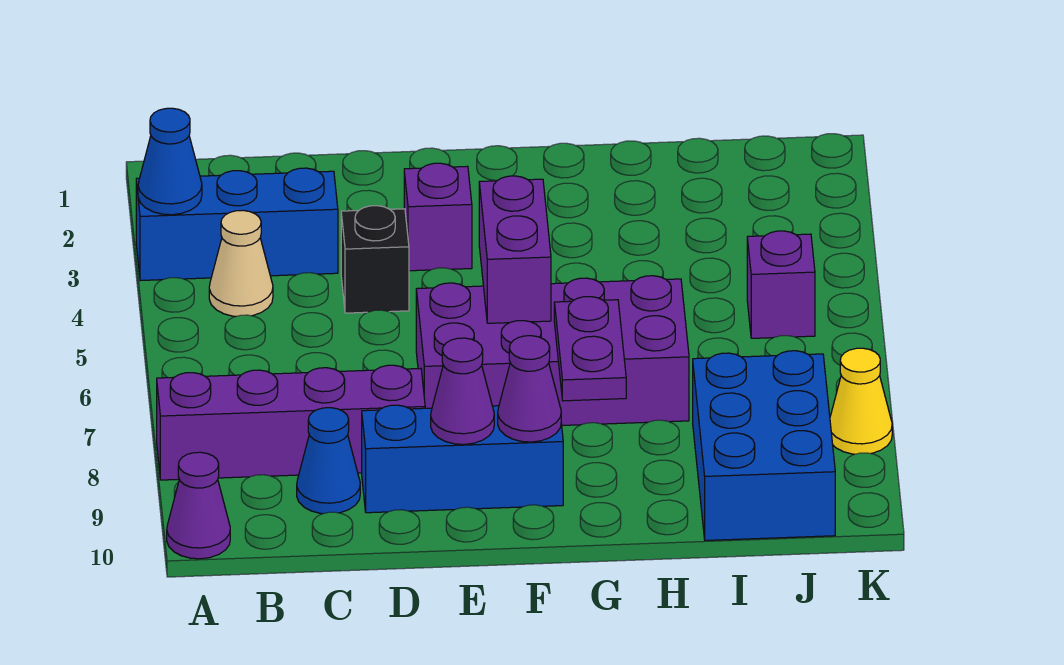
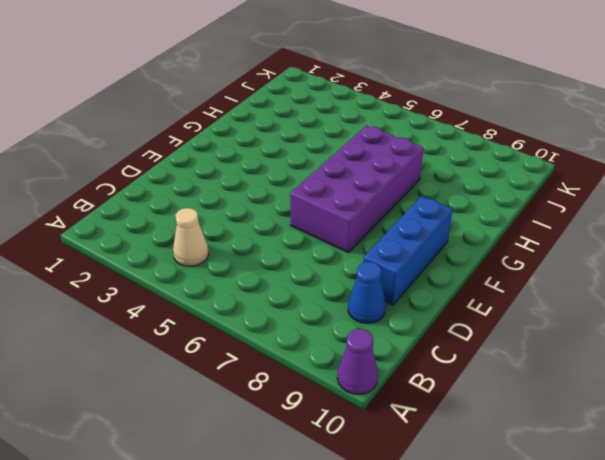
none -> blue 1x3 brick [136,168,338,281]
none -> purple 1x4 brick [157,365,425,480]
none -> black 1x1 brick [341,206,409,313]

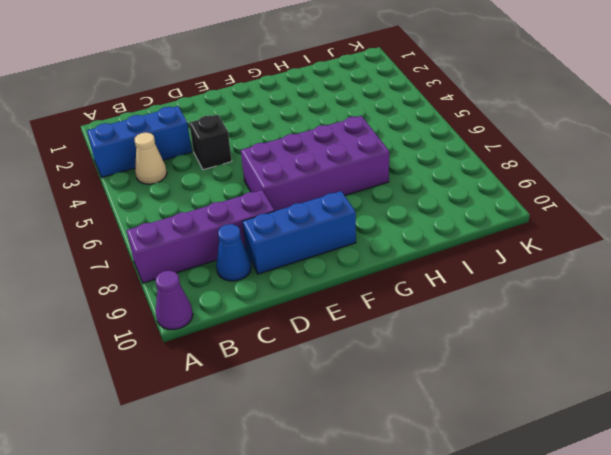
none -> purple 1x1 brick [404,163,472,271]
none -> blue 2x3 brick [693,351,835,540]
none -> purple 1x1 brick [747,231,815,338]

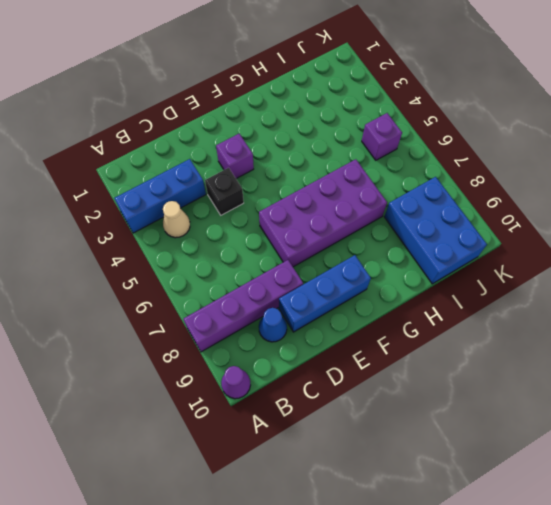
none -> yellow 1x1 cone [830,348,892,454]
none -> blue 1x1 cone [138,108,202,215]
none -> purple 1x1 cone [431,338,494,444]

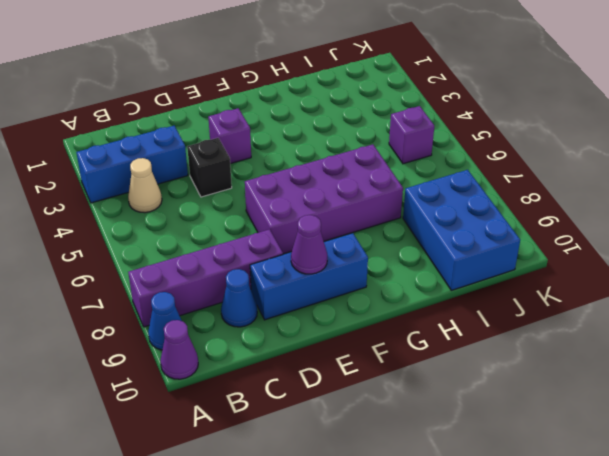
blue 1x1 cone [148,292,182,350] -> blue 1x1 cone moved to [138,108,202,215]
none -> yellow 1x1 cone [830,348,892,454]
none -> purple 1x2 brick [479,176,551,323]
none -> purple 1x1 cone [498,336,561,442]

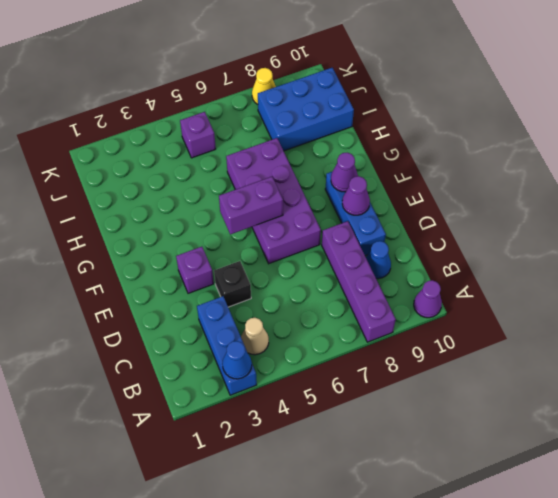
none -> purple 1x2 plate [554,297,626,401]

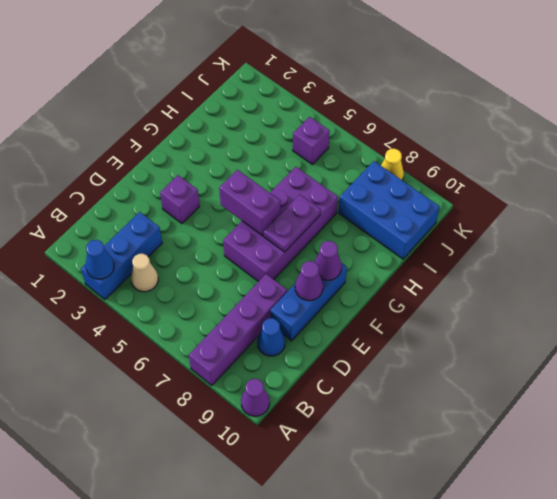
purple 1x2 plate [264,194,321,252] -> purple 1x2 plate turned to [554,297,626,401]
none -> black 1x1 brick [341,206,409,313]

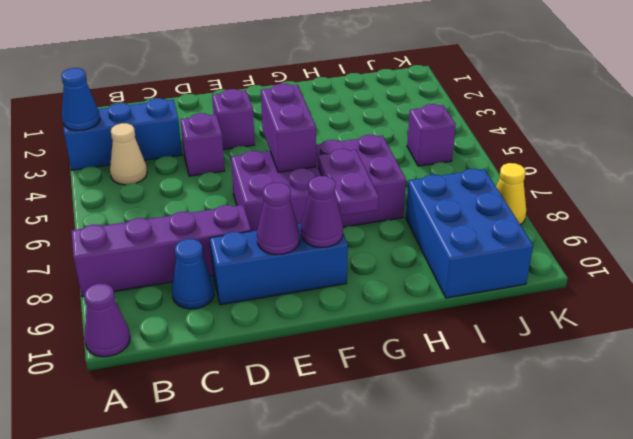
purple 1x1 brick [180,113,225,176] -> black 1x1 brick [341,206,409,313]

